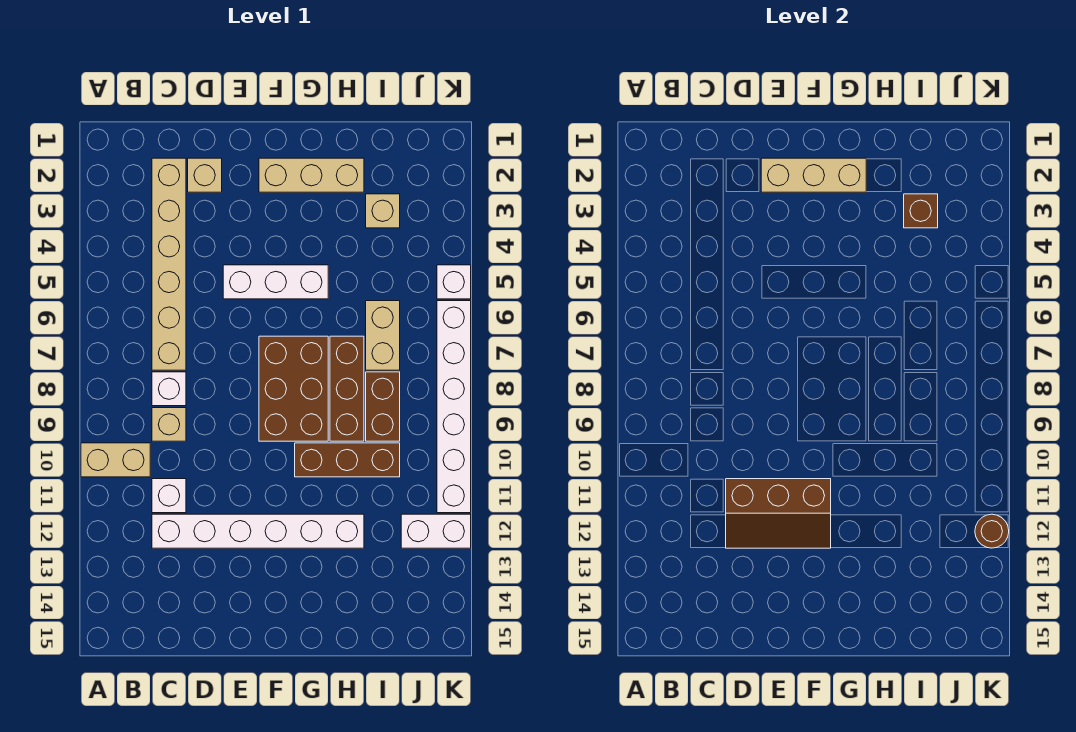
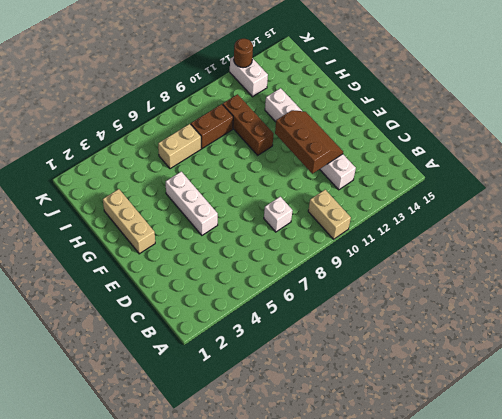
none -> tan 1x6 brick [152,158,186,370]
none -> tan 1x1 brick [152,408,186,441]
none -> white 1x1 brick [152,479,186,513]

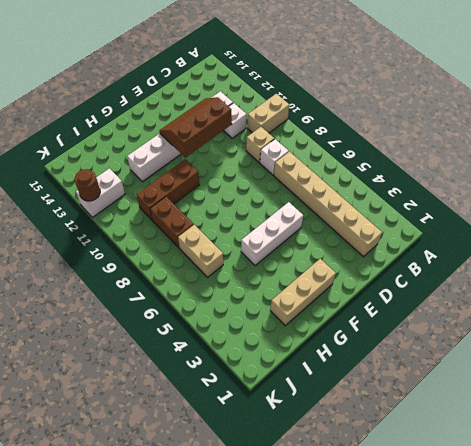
none -> tan 1x1 brick [188,158,222,192]
none -> brown 2x3 brick [259,336,328,441]
none -> brown 1x3 brick [330,336,364,441]

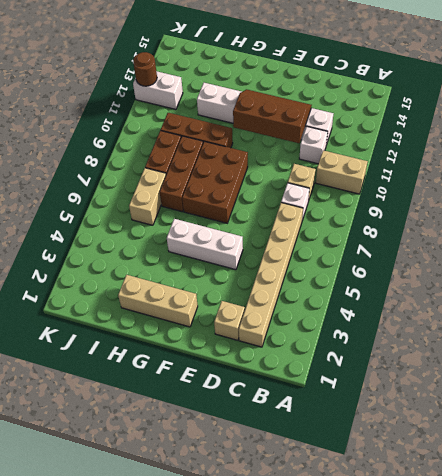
none -> tan 1x1 brick [366,194,400,228]
none -> white 1x1 brick [437,265,471,299]
none -> white 1x6 brick [437,301,471,513]

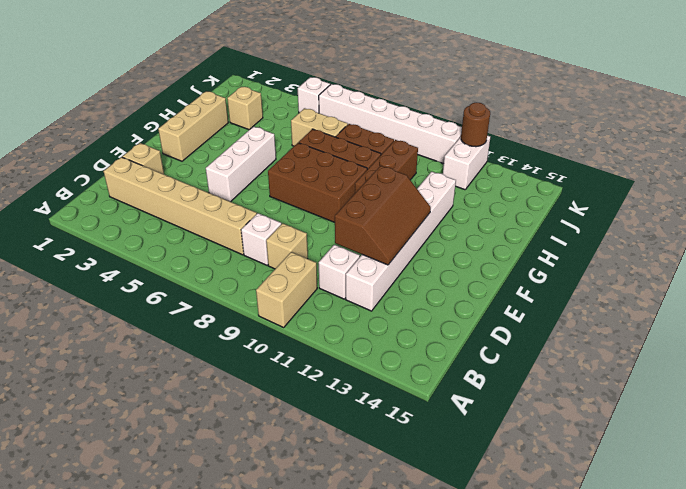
none -> tan 1x3 brick [761,158,866,192]
none -> brown 1x1 brick [904,194,938,228]

